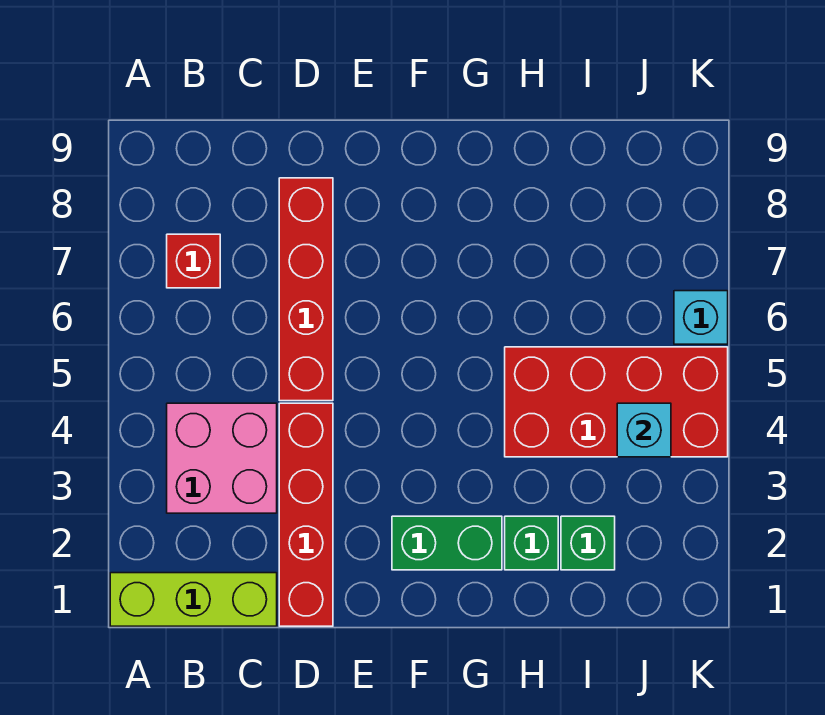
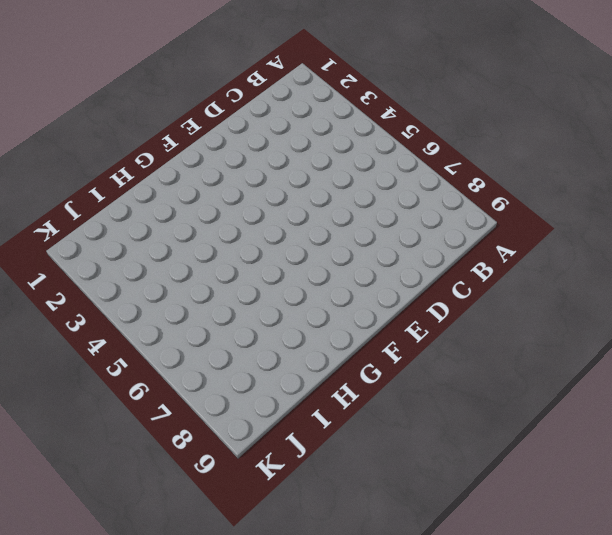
none -> lime 1x3 brick [110,573,277,626]
none -> pink 2x2 brick [167,403,277,513]

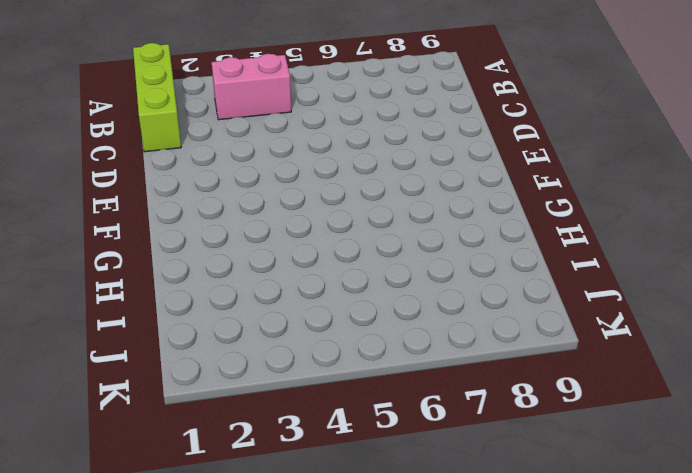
pink 1x2 brick [212,54,291,120] -> pink 2x2 brick [167,403,277,513]
none -> red 1x1 brick [167,234,220,288]
none -> red 1x4 brick [279,403,333,626]

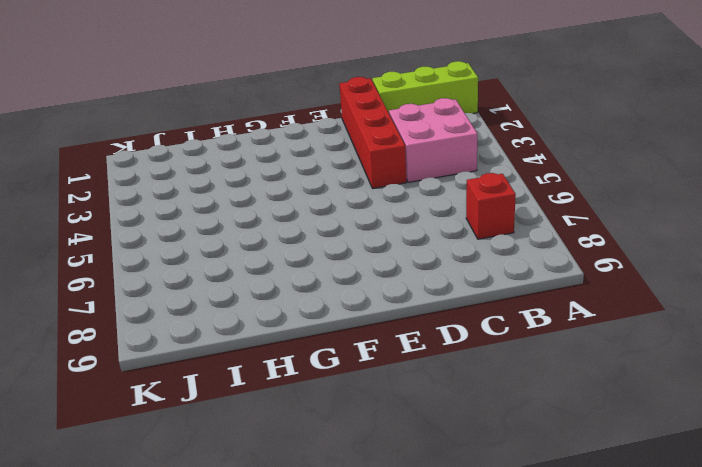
none -> red 1x4 brick [279,178,333,401]
none -> green 1x2 brick [392,516,502,570]

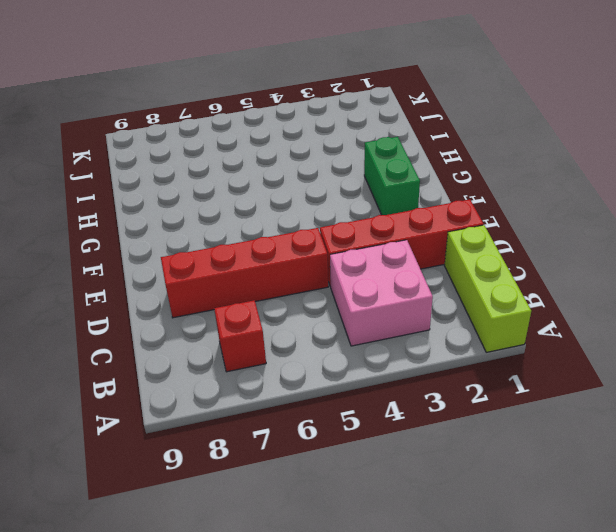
none -> green 1x1 brick [505,516,558,570]
none -> red 2x4 brick [505,347,728,457]

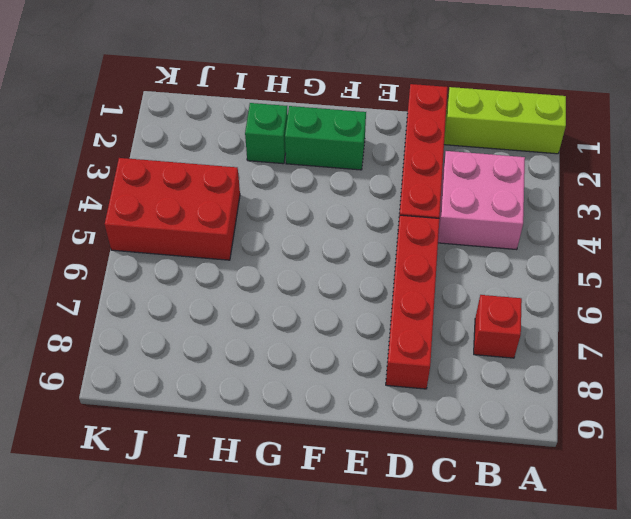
red 2x3 brick [105,158,240,260] -> red 2x4 brick [505,347,728,457]
none -> green 1x1 brick [561,516,615,570]
none -> cyan 1x1 brick [674,291,728,344]

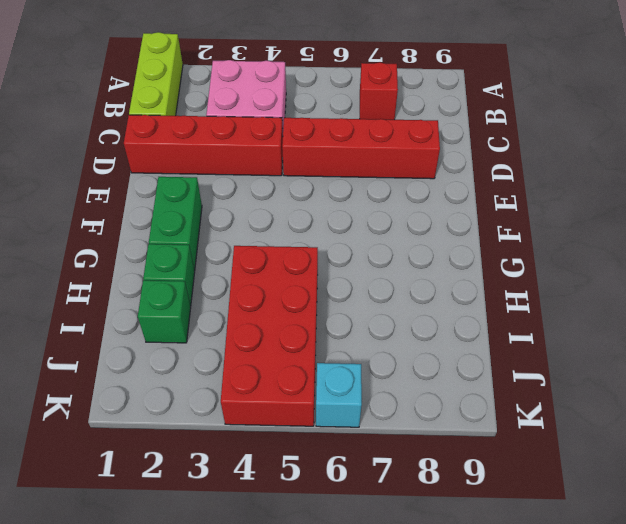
none -> cyan 1x1 brick [617,403,671,457]

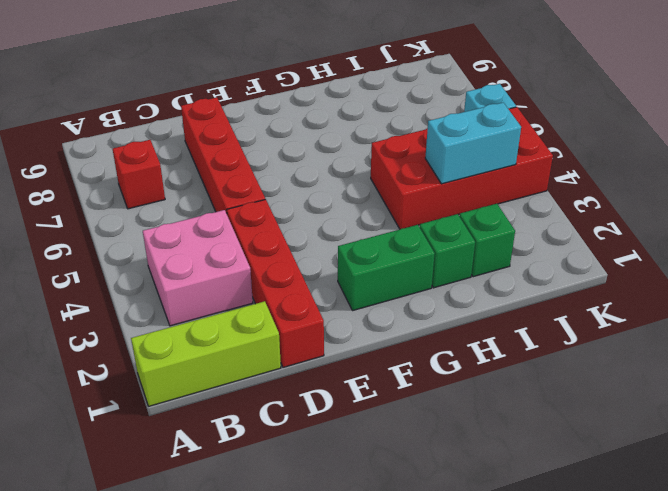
cyan 1x2 brick [425,103,521,184] -> cyan 1x1 brick [617,403,671,457]

